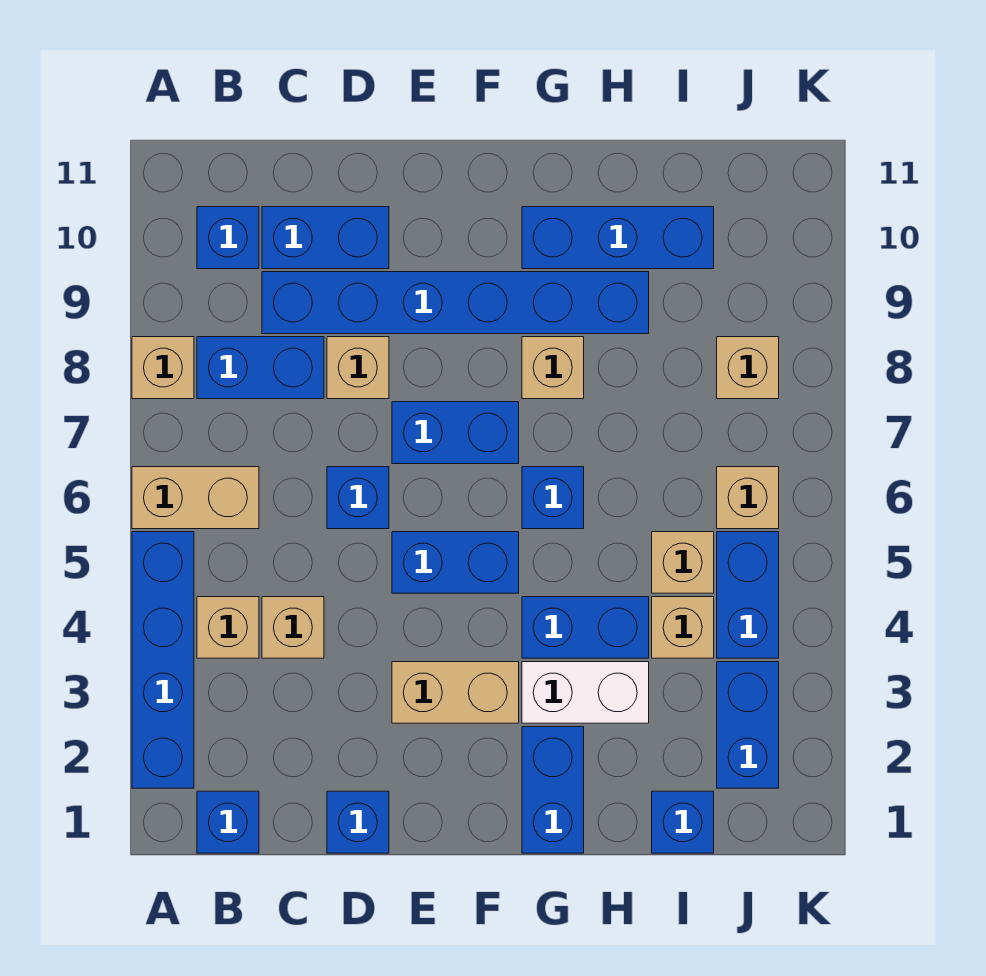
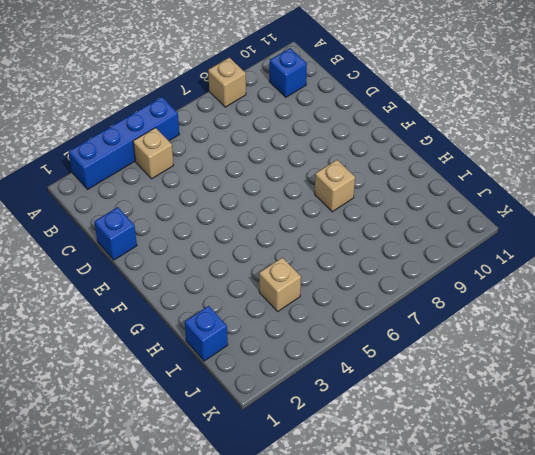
none -> tan 1x2 brick [132,467,259,529]
none -> blue 1x1 brick [197,791,259,853]
none -> blue 1x2 brick [197,337,324,399]

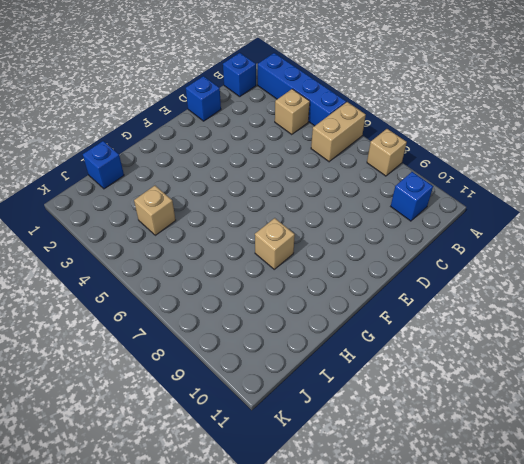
none -> blue 1x2 brick [197,337,324,399]
none -> tan 1x1 brick [262,597,324,658]
none -> blue 1x6 brick [262,272,649,334]

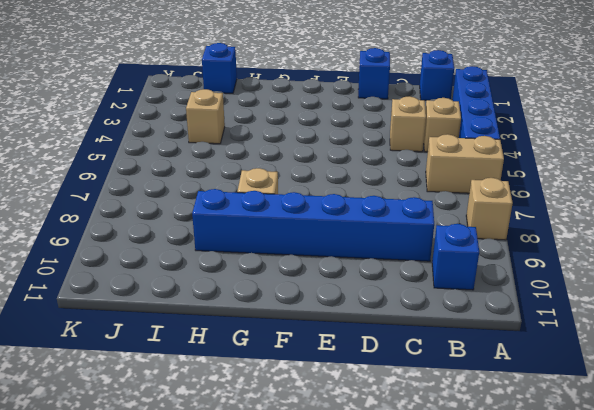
none -> blue 1x2 brick [197,337,324,399]
none -> blue 1x2 brick [262,207,389,269]
none -> blue 1x1 brick [327,467,389,529]

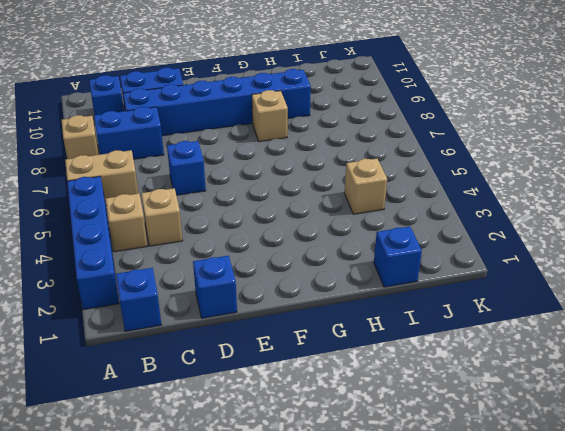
none -> tan 1x1 brick [327,337,389,399]
none -> tan 1x2 brick [392,662,519,723]
none -> blue 1x2 brick [392,532,519,593]

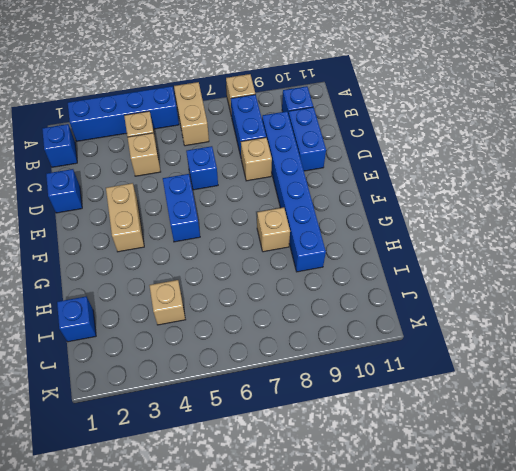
none -> blue 1x2 brick [392,402,519,464]
none -> blue 1x2 brick [522,727,584,853]
none -> white 1x2 brick [522,662,649,723]

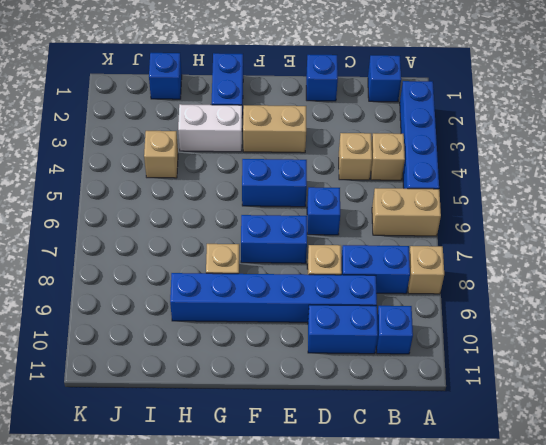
none -> blue 1x2 brick [522,597,649,658]
none -> blue 1x1 brick [522,467,584,529]
none -> blue 1x3 brick [522,207,714,269]

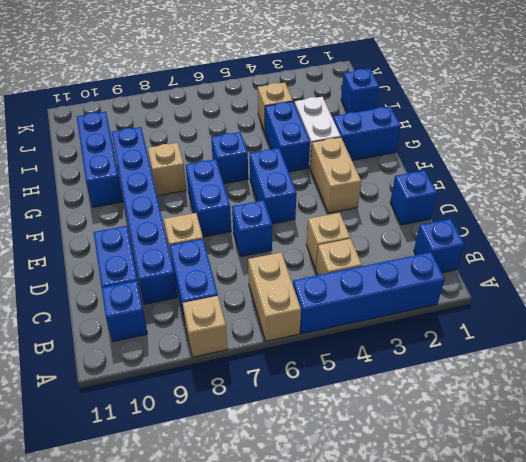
none -> tan 1x1 brick [652,532,714,593]
none -> blue 1x2 brick [717,662,779,788]
none -> blue 1x2 brick [717,532,779,658]

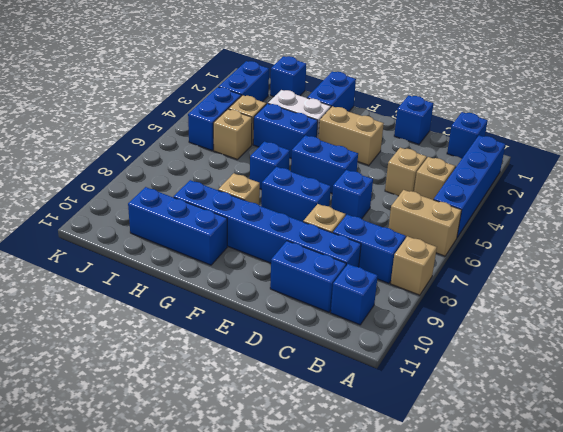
none -> tan 1x1 brick [717,467,779,529]
none -> tan 1x1 brick [717,337,779,399]

